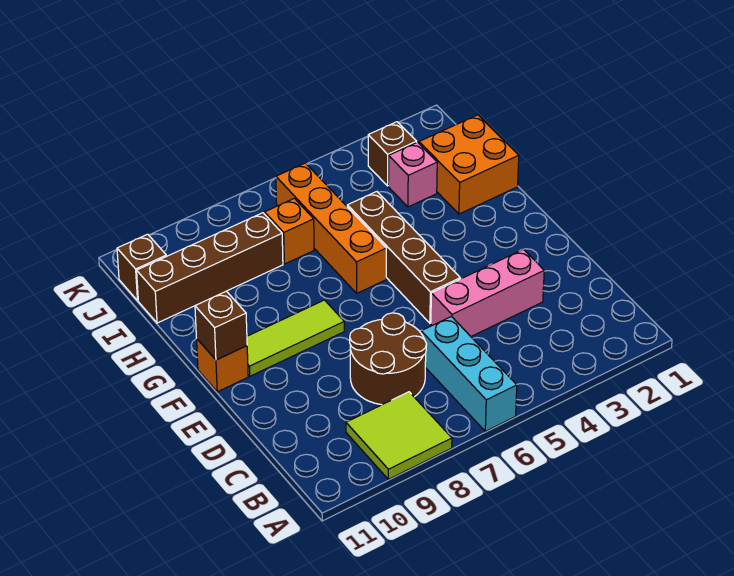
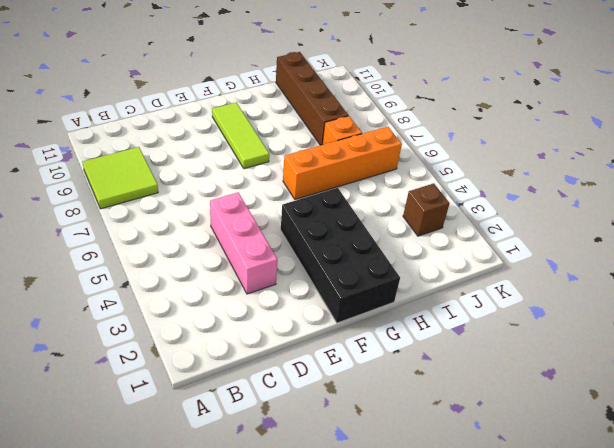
black 2x4 brick [281,188,400,323] -> none
none -> cyan 1x3 brick [421,317,517,431]
none -> brown 2x2 round brick [350,313,427,405]
none -> brown 1x4 brick [347,192,460,323]

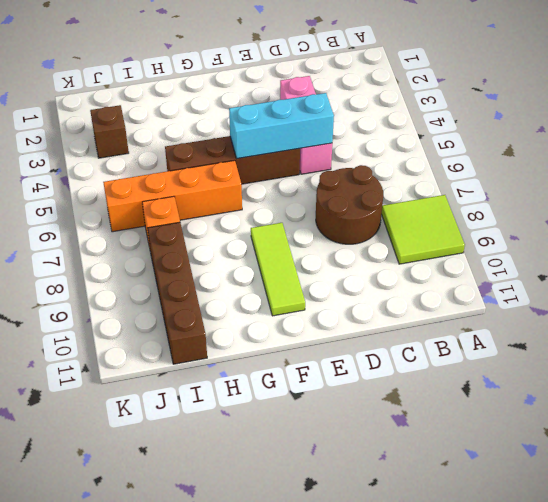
cyan 1x3 brick [229,93,334,159] -> cyan 1x3 brick moved to [421,317,517,431]
none -> orange 1x1 brick [197,339,248,392]
none -> orange 2x2 brick [419,115,519,214]
none -> pink 1x1 brick [388,142,437,207]

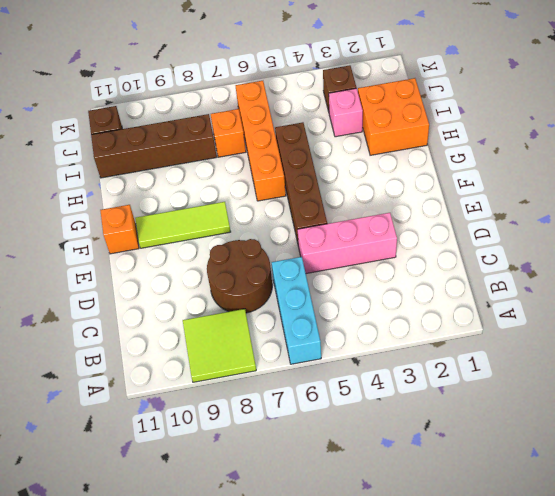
none -> brown 1x1 brick [195,291,247,360]

